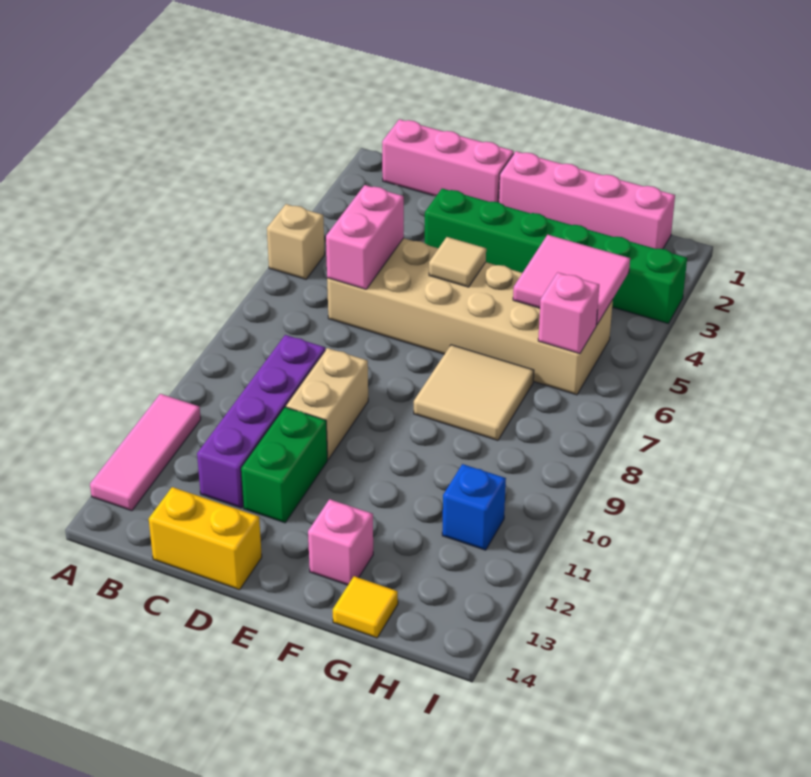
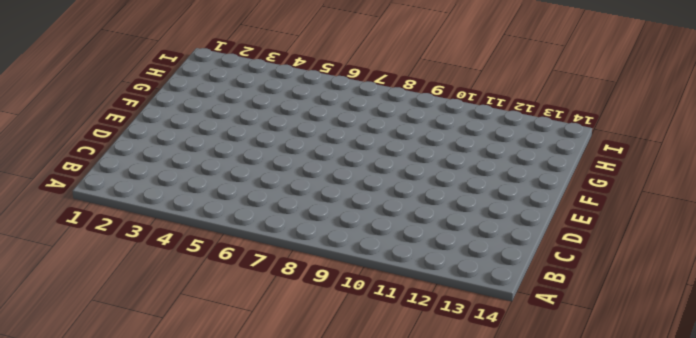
none -> tan 1x1 brick [267,204,325,279]
none -> pink 1x3 tile [90,394,201,511]
none -> pink 1x3 brick [382,119,514,202]

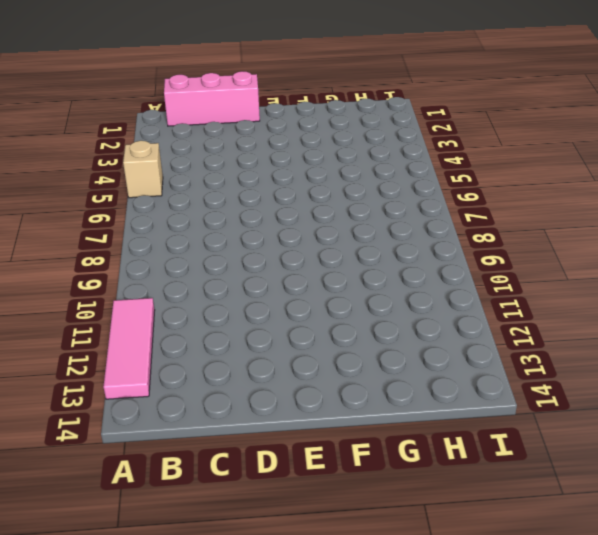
none -> tan 2x6 brick [327,238,613,395]
none -> purple 1x4 brick [197,335,325,508]
none -> yellow 1x2 brick [149,487,262,590]

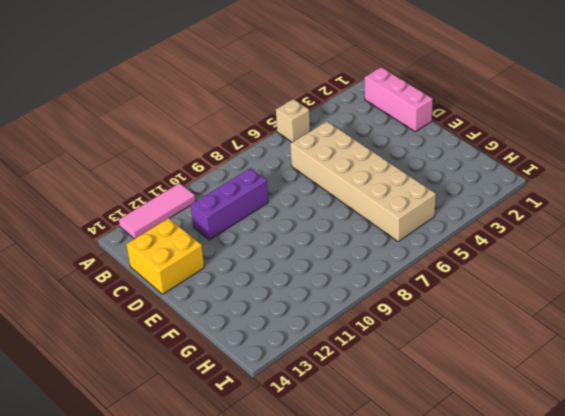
purple 1x3 brick [191,168,268,240] -> purple 1x4 brick [197,335,325,508]
yellow 2x2 brick [126,218,204,294] -> yellow 1x2 brick [149,487,262,590]
none -> green 1x6 brick [425,189,687,323]
none -> tan 1x2 brick [286,348,368,459]
none -> green 1x2 brick [241,407,327,523]

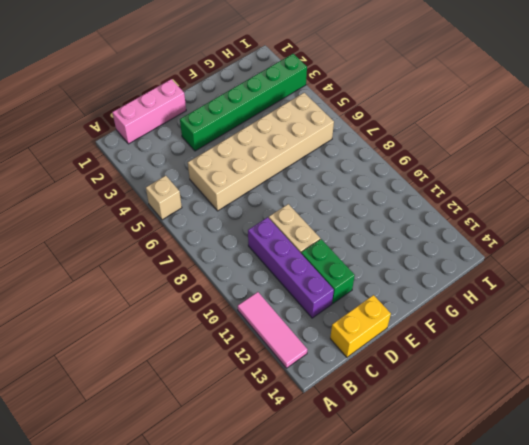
none -> pink 1x4 brick [499,151,675,249]
none -> tan 2x2 tile [414,345,534,440]
none -> pink 1x1 brick [308,499,373,585]

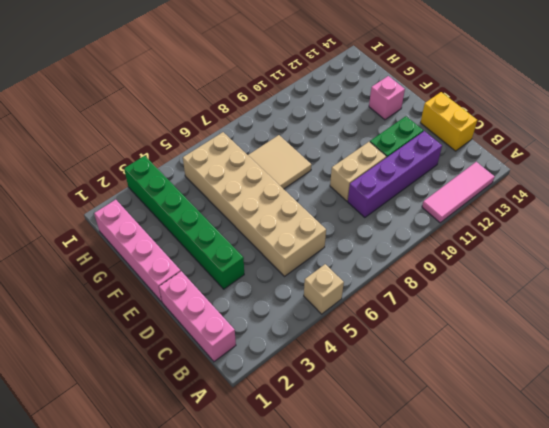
none -> yellow 1x1 tile [333,576,398,638]
none -> blue 1x1 brick [442,464,506,550]
none -> pink 1x2 brick [326,185,404,289]

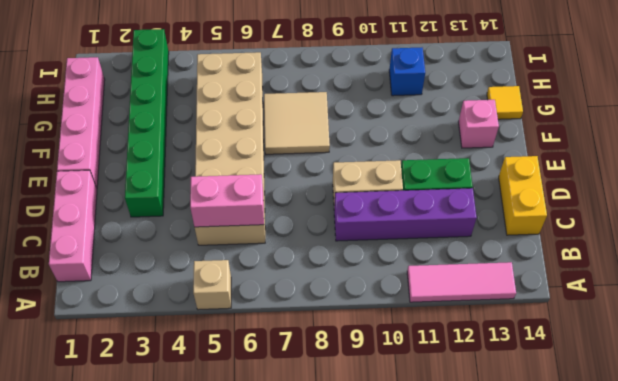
none -> tan 1x1 tile [429,237,486,287]
none -> pink 2x2 tile [513,235,630,325]
none -> pink 1x1 brick [538,272,599,354]

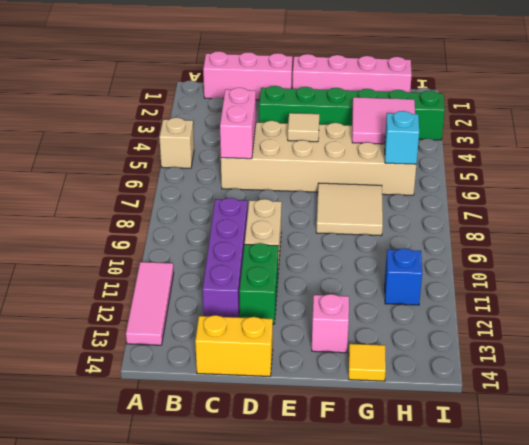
cyan 1x1 brick [385,111,419,164] -> pink 1x1 brick [538,272,599,354]

